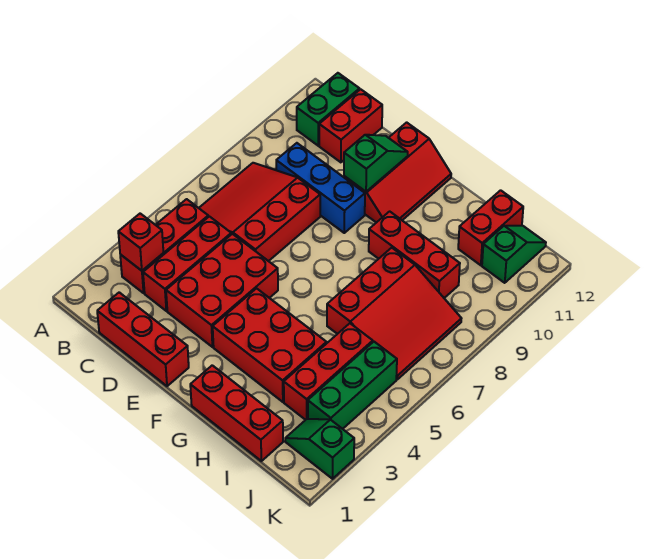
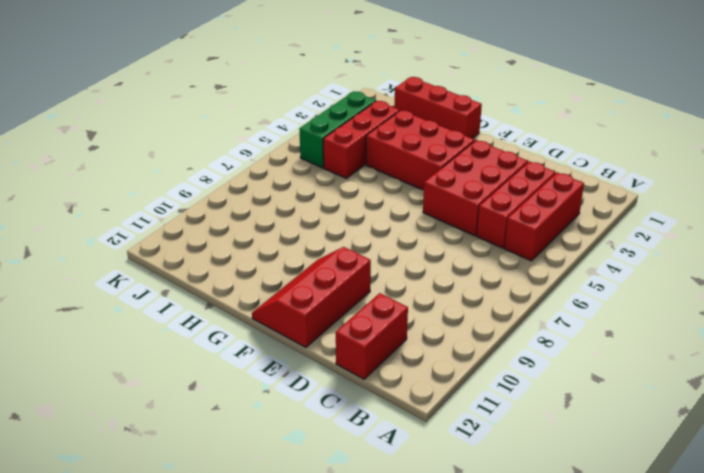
none -> red 3x3 slope [199,163,320,261]
none -> green 1x2 brick [297,73,360,146]
none -> red 1x3 brick [97,292,189,386]

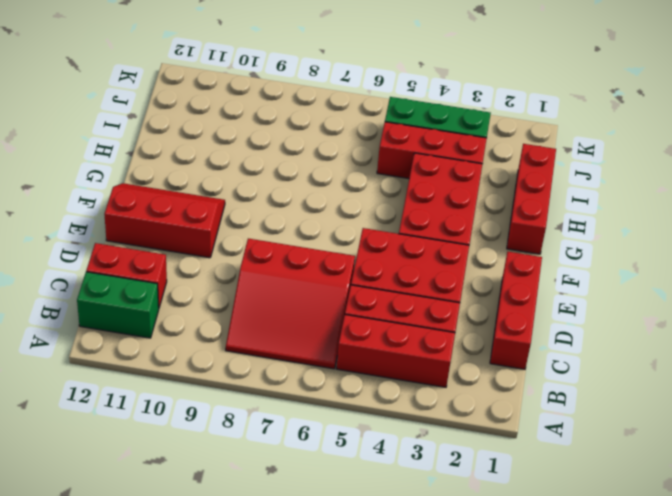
none -> blue 1x3 brick [276,143,365,233]
none -> red 1x3 brick [369,211,460,298]
none -> red 3x3 slope [327,248,461,379]

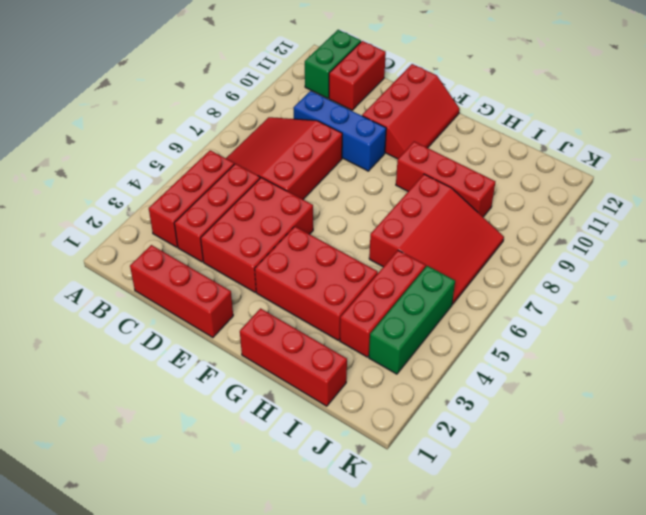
none -> red 1x2 brick [458,190,523,265]
none -> green 1x2 slope [285,419,354,479]
none -> green 1x2 slope [482,226,546,283]

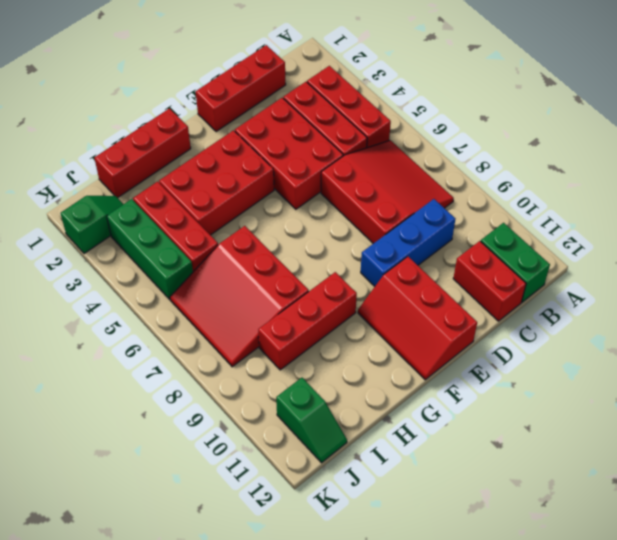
none -> red 1x2 brick [458,190,523,265]
none -> red 1x1 brick [118,214,163,271]
none -> green 1x2 slope [344,135,408,192]

